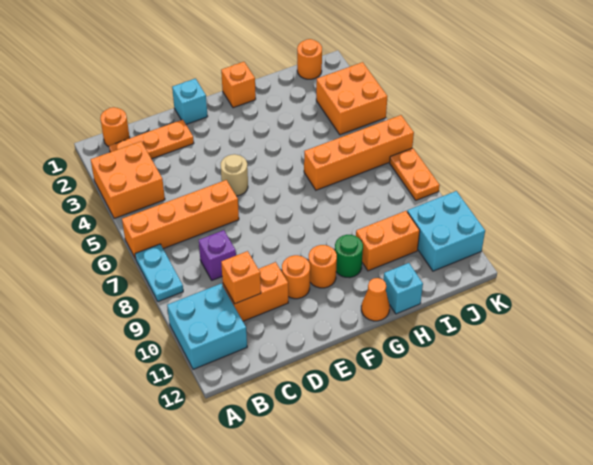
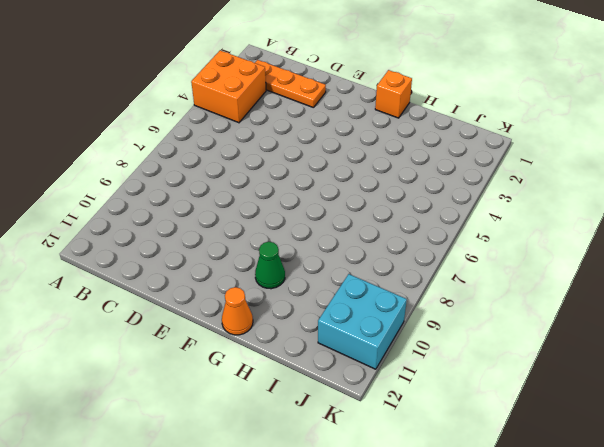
green 1x1 cone [255,242,285,289] -> green 1x1 round brick [335,235,363,278]
none -> orange 1x4 brick [122,180,239,259]
none -> cyan 1x2 plate [135,244,183,302]
none -> cyan 2x2 brick [167,284,247,369]

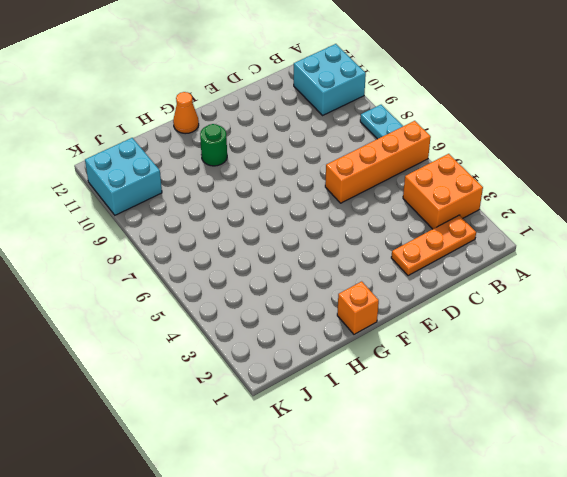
none -> orange 1x1 round brick [100,107,130,147]
none -> purple 1x1 brick [199,230,236,280]
none -> orange 1x2 brick [223,262,288,321]

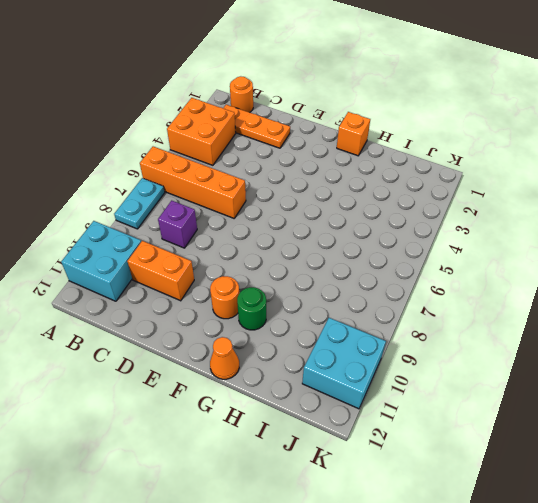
none -> cyan 1x1 brick [172,79,208,124]
none -> tan 1x1 round brick [221,154,248,196]
none -> orange 1x1 round brick [282,255,310,299]

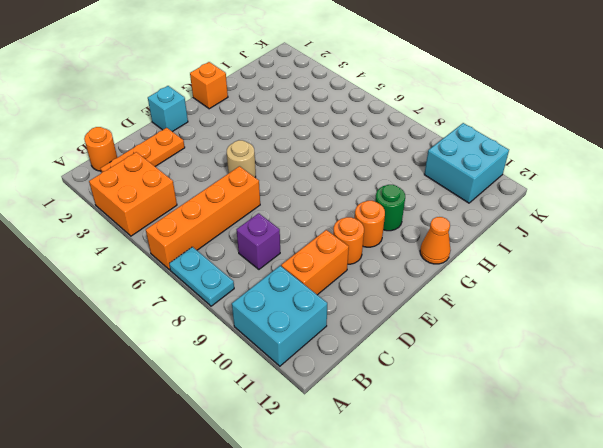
none -> orange 1x4 brick [304,115,414,190]
none -> orange 1x2 brick [356,211,420,271]
none -> cyan 1x1 brick [384,263,423,314]

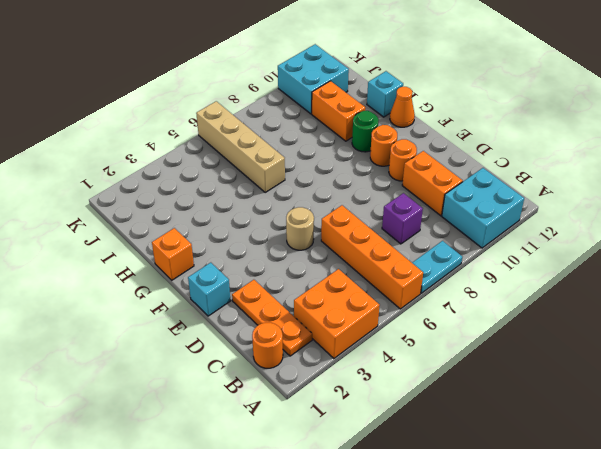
tan 1x4 brick [196,101,285,192] -> orange 1x4 brick [304,115,414,190]
none -> orange 1x1 round brick [297,39,322,79]
none -> orange 2x2 brick [316,62,387,135]
none -> orange 1x2 plate [390,148,440,200]

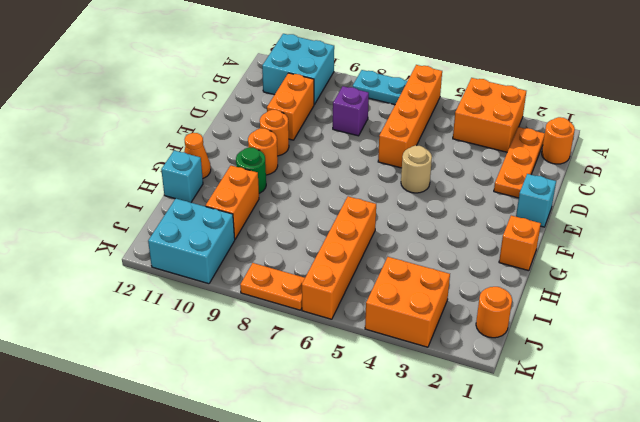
none -> orange 1x1 brick [221,251,261,304]

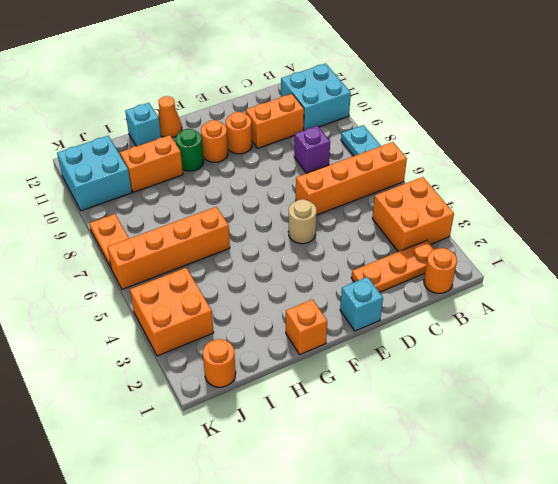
none -> orange 1x1 brick [221,251,261,304]

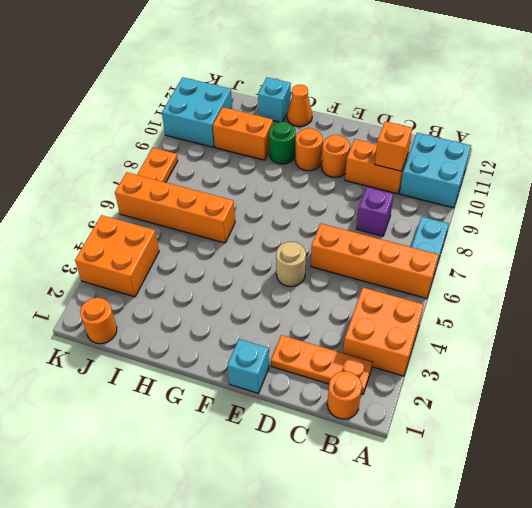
none -> orange 1x1 brick [221,62,256,108]

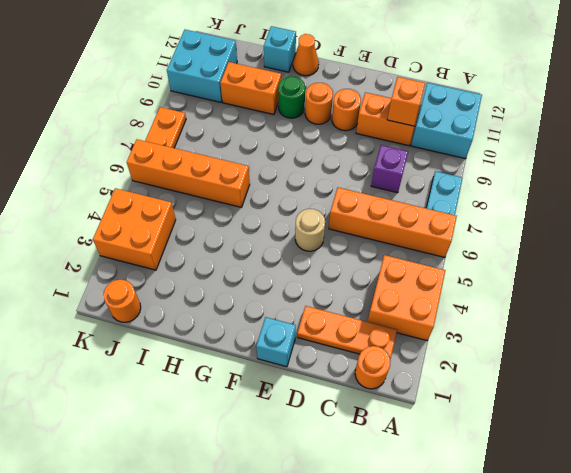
none -> orange 1x1 brick [221,62,256,108]

